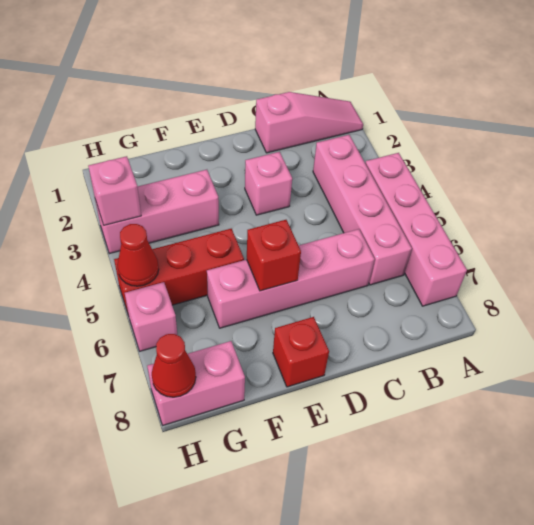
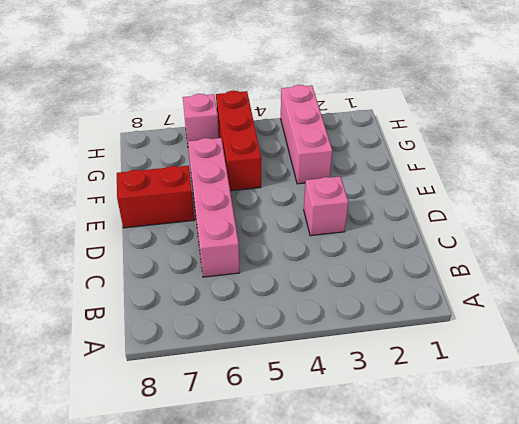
red 1x2 brick [117,166,195,228] -> red 1x1 brick [273,317,329,387]
none -> pink 1x3 slope [255,92,363,153]
none -> pink 1x4 brick [365,153,467,306]
none -> pink 1x4 brick [313,135,412,285]

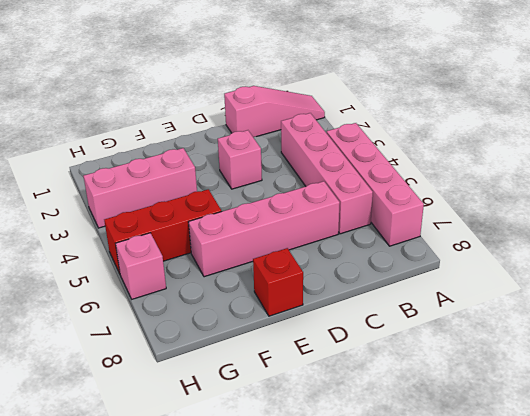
none -> pink 1x2 brick [147,341,245,425]
none -> red 1x1 brick [247,220,301,291]
none -> pink 1x1 brick [88,156,141,225]

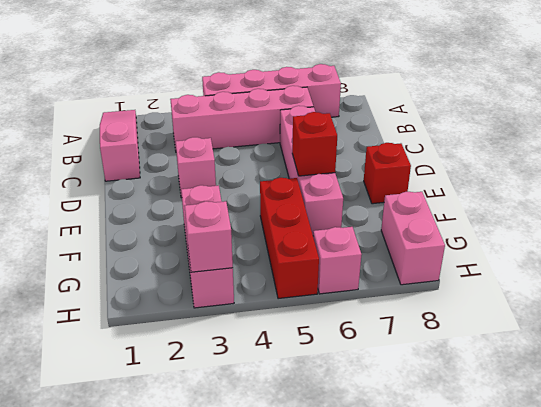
none -> red 1x1 cone [117,224,159,286]
none -> red 1x1 cone [152,334,196,397]

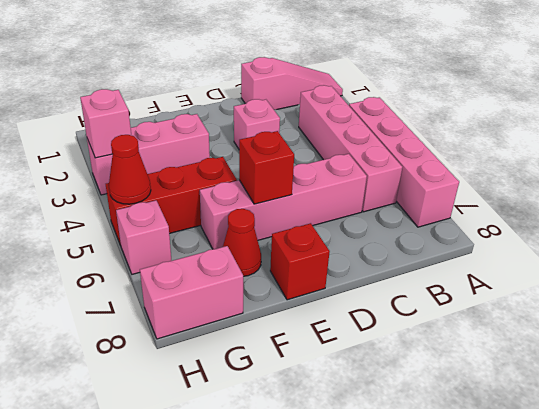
red 1x1 cone [223,209,261,276] -> red 1x1 cone moved to [152,334,196,397]

